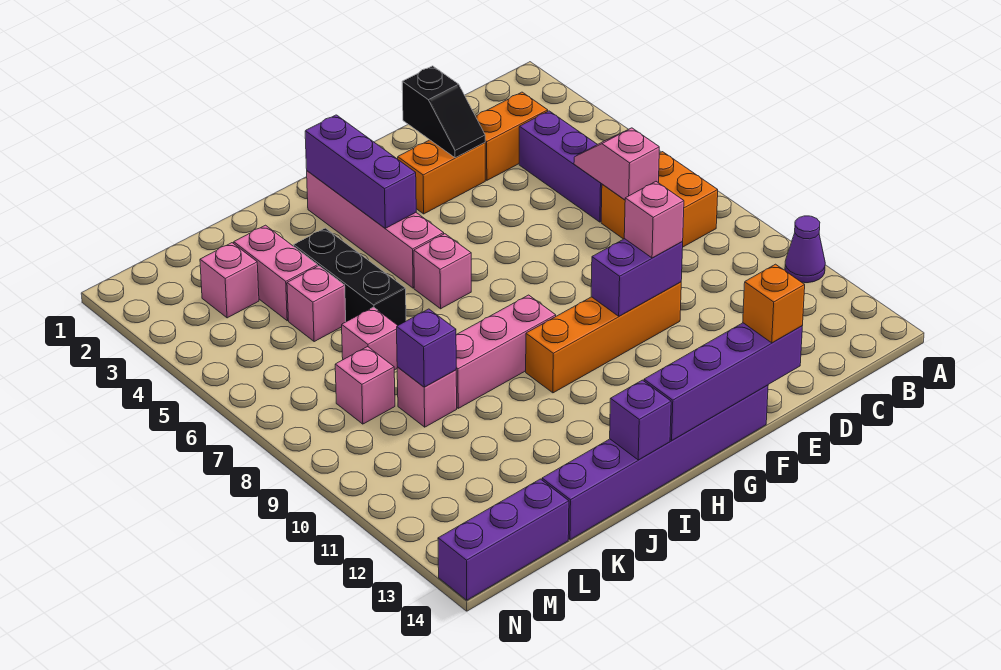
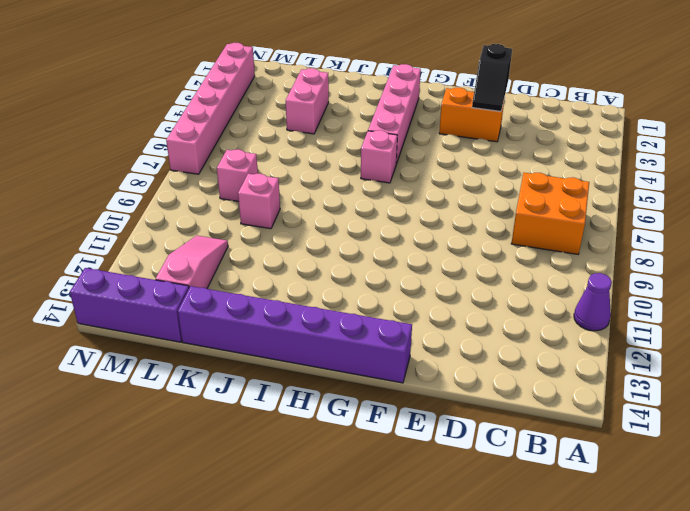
pink 1x3 slope [156,236,228,288] -> none
pink 1x6 brick [166,43,255,174] -> none
none -> orange 1x2 brick [476,92,548,180]
none -> purple 1x3 brick [519,111,602,222]
none -> orange 1x4 brick [526,282,681,393]

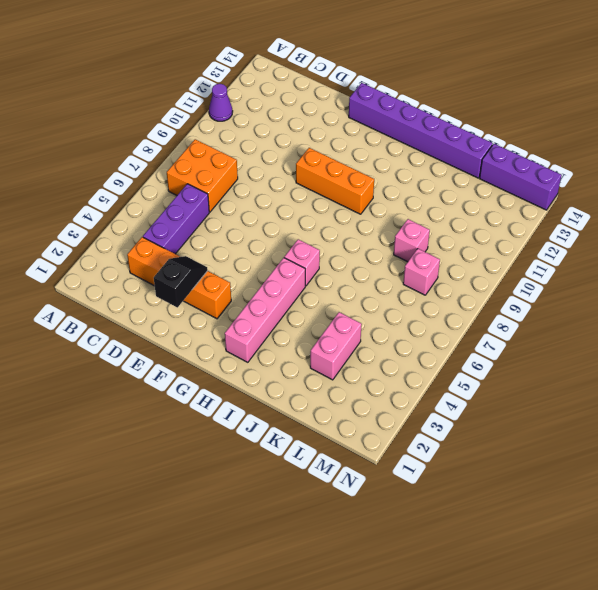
orange 1x3 brick [296,148,374,214] -> orange 1x4 brick [526,282,681,393]
none -> pink 1x3 brick [456,295,556,408]
none -> black 1x3 brick [294,228,406,325]
none -> pink 1x1 brick [287,266,346,342]

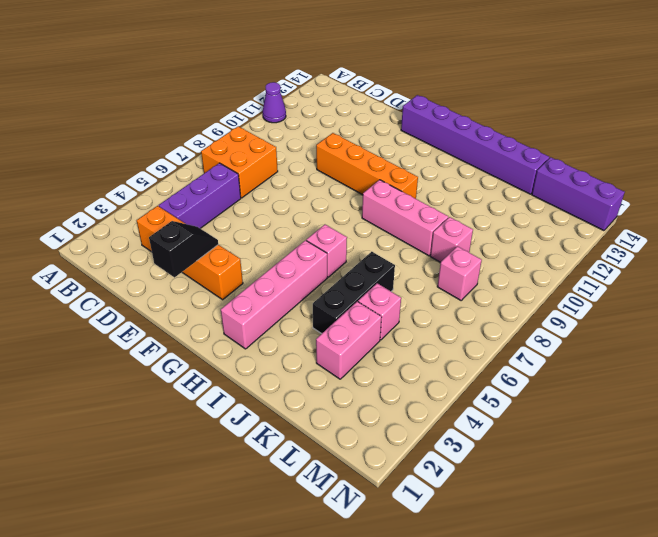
none -> pink 1x1 brick [342,307,398,370]
none -> pink 1x1 brick [200,243,259,318]
none -> pink 1x2 slope [574,128,659,200]

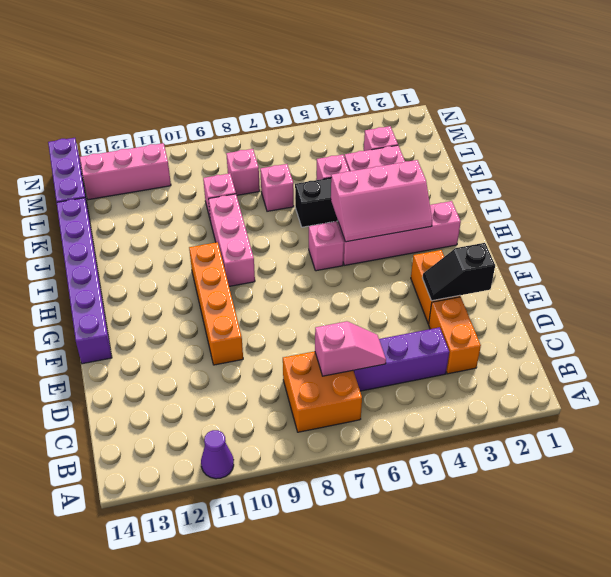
pink 2x3 slope [331,160,432,242] -> purple 1x3 brick [305,115,416,228]
pink 1x3 brick [80,143,171,200] -> none
none -> purple 1x2 brick [591,239,683,316]
none -> purple 1x4 brick [644,323,802,440]
none -> purple 1x1 brick [610,380,671,460]

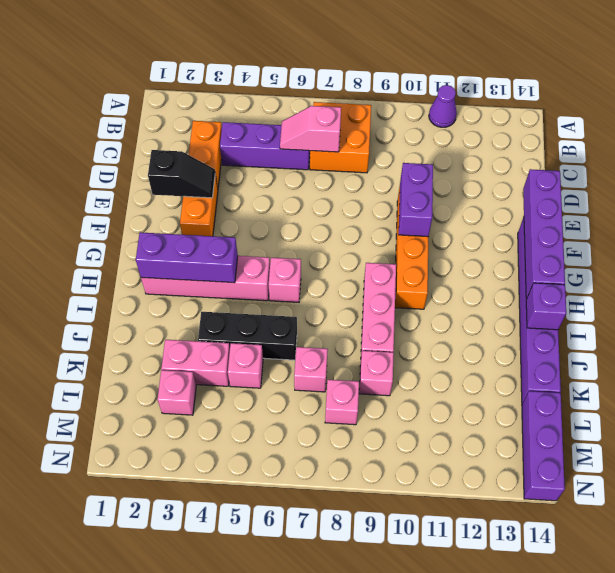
none -> purple 1x1 brick [397,309,456,387]
none -> pink 1x1 brick [624,182,684,258]
none -> orange 1x1 brick [743,264,805,343]

